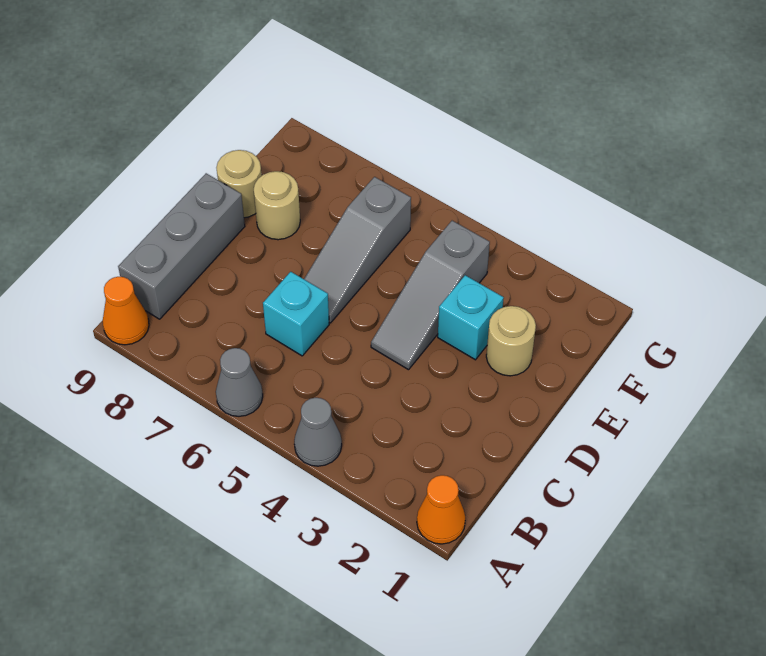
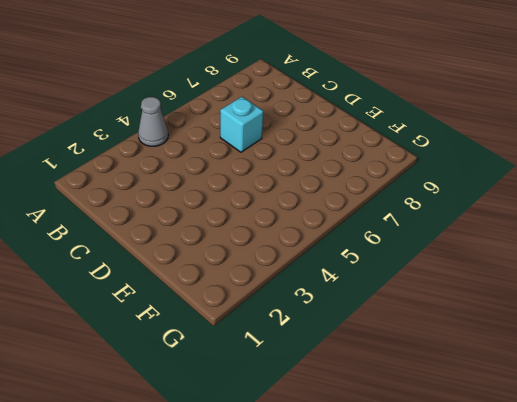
none -> orange 1x1 cone [417,475,465,544]
none -> grey 1x1 cone [216,348,263,416]
none -> orange 1x1 cone [103,277,149,345]

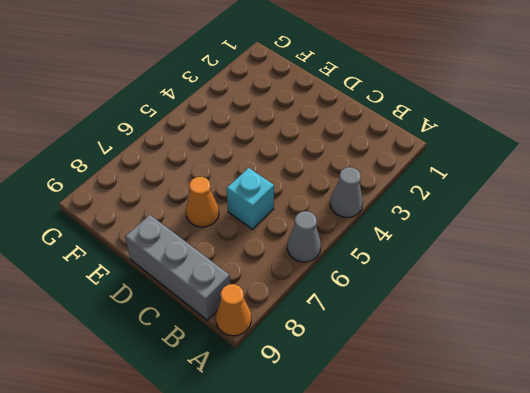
orange 1x1 cone [186,177,219,227] -> orange 1x1 cone moved to [417,475,465,544]
none -> grey 1x3 slope [371,221,490,370]
none -> grey 1x3 slope [304,177,411,323]
none -> tan 1x1 round brick [486,306,536,376]

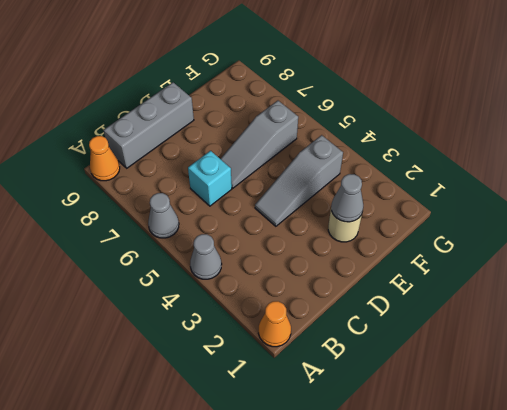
grey 1x1 cone [331,174,363,222] -> none
none -> cyan 1x1 brick [438,275,504,360]
none -> tan 1x1 round brick [254,171,300,240]
none -> tan 1x1 round brick [216,150,262,218]

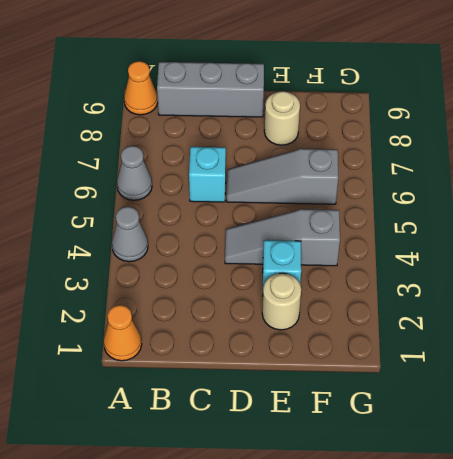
none -> tan 1x1 round brick [216,150,262,218]

